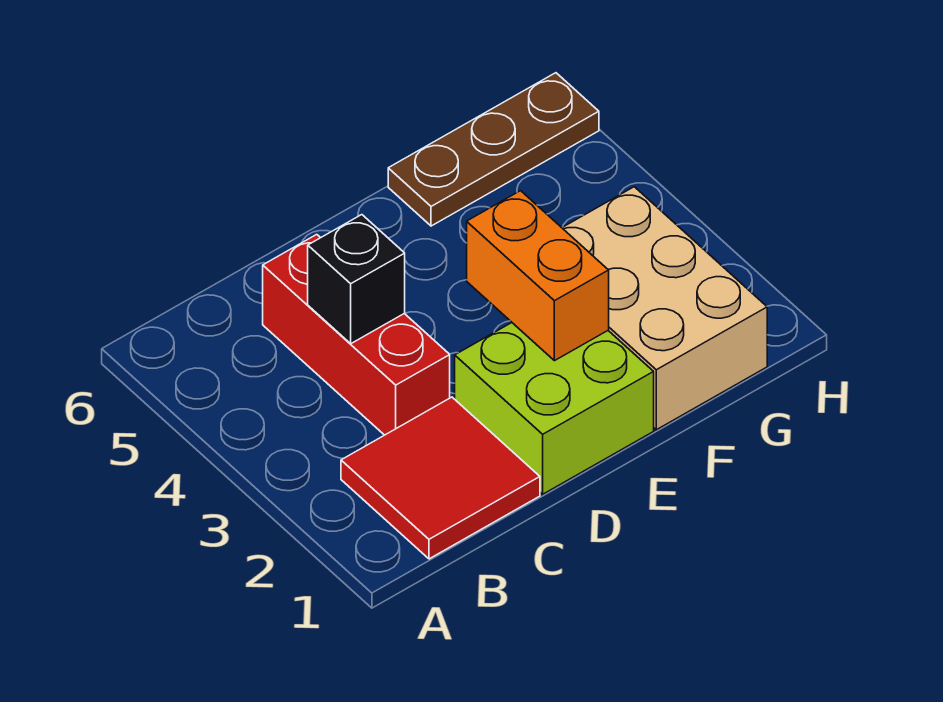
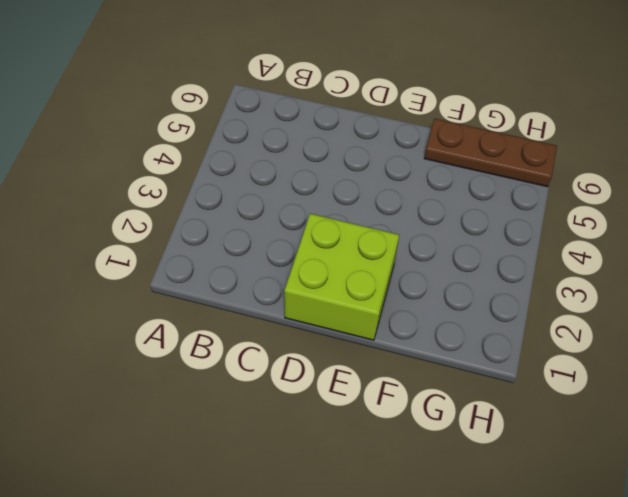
none -> red 2x2 tile [341,397,540,559]
none -> red 1x3 brick [263,234,450,435]

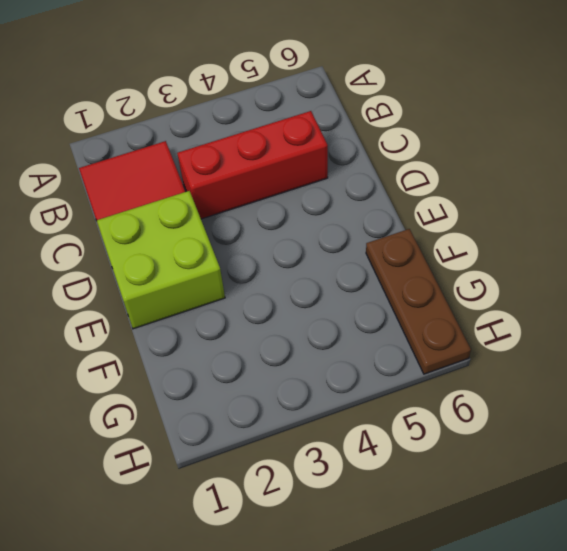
none -> tan 2x3 brick [562,187,767,430]
none -> black 1x1 brick [308,215,405,344]

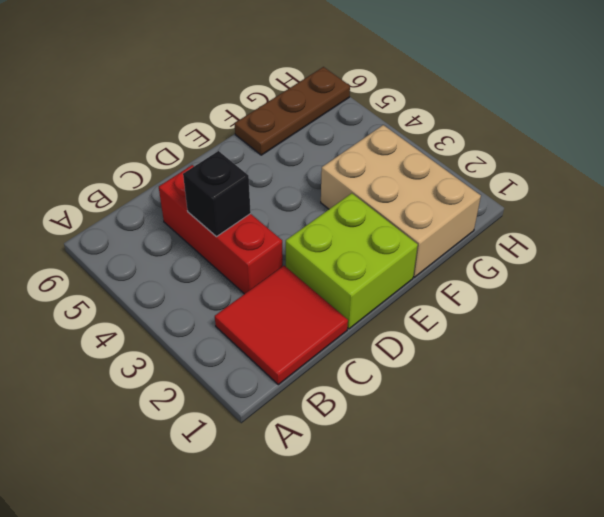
none -> orange 1x2 brick [467,191,609,361]

